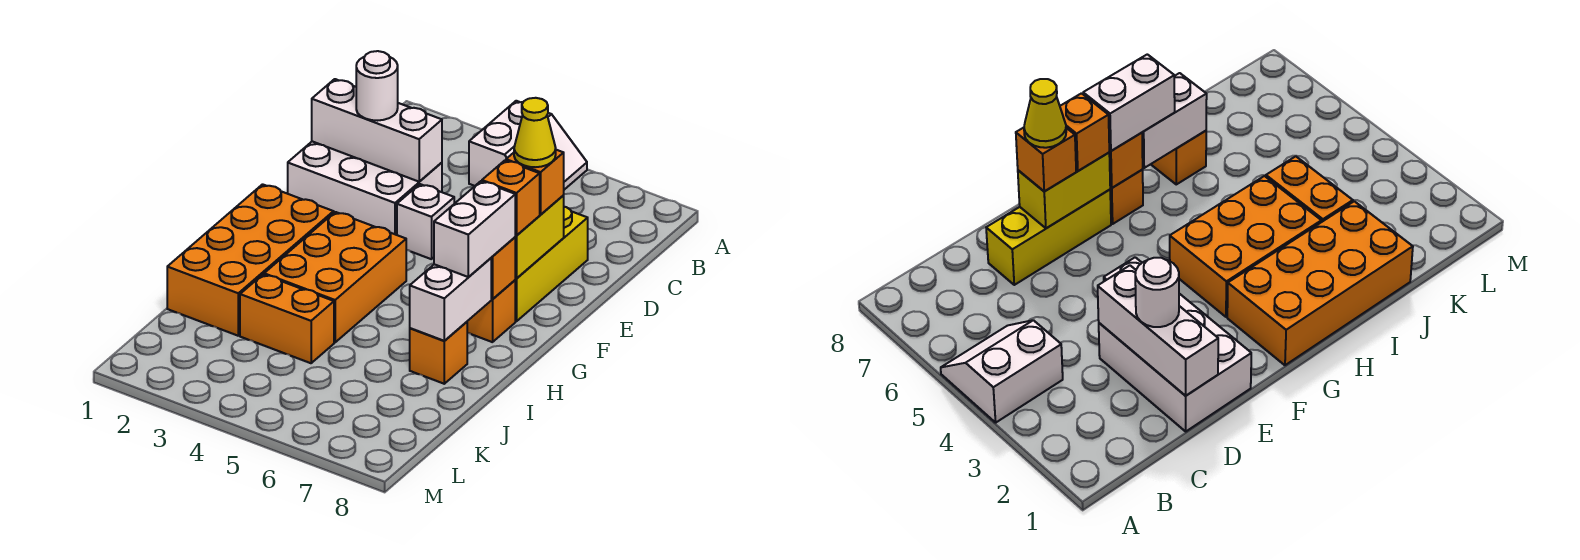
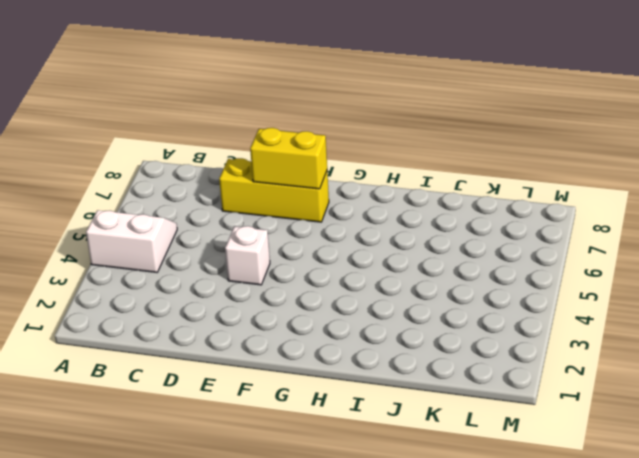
none -> white 2x3 brick [288,141,442,235]
none -> orange 2x4 brick [167,184,334,336]
none -> orange 2x3 brick [264,212,406,342]

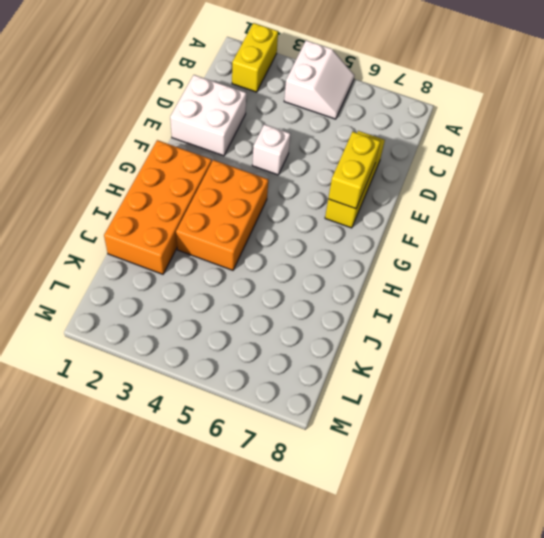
yellow 1x2 brick [232,23,278,92] -> none
white 2x2 brick [170,75,246,156] -> white 2x3 brick [288,141,442,235]
none -> orange 1x1 brick [467,280,515,342]
none -> orange 1x1 brick [410,322,467,384]
none -> orange 1x2 brick [240,274,334,363]

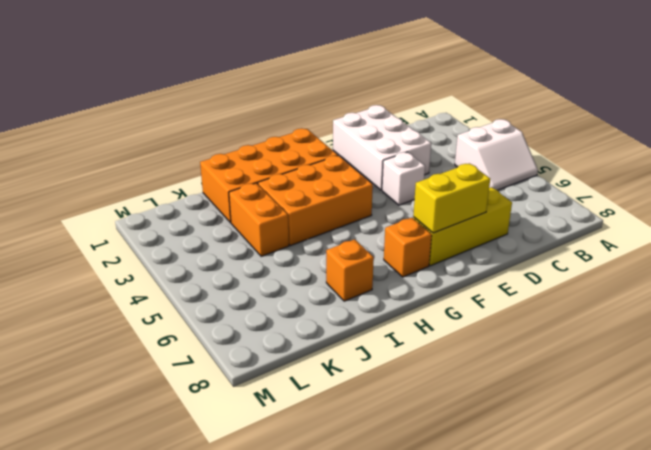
none -> white 1x3 brick [312,79,442,182]
none -> orange 1x1 brick [491,237,515,299]
none -> white 1x2 brick [410,258,491,341]

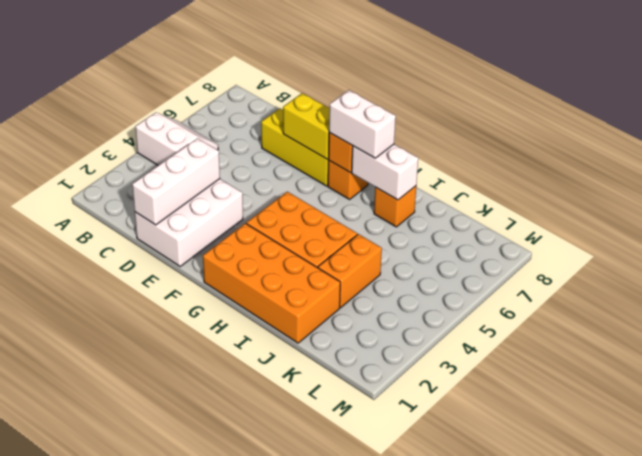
none -> white 1x1 brick [397,184,454,259]
none -> white 1x1 round brick [356,51,398,121]
none -> orange 1x1 brick [506,150,564,215]

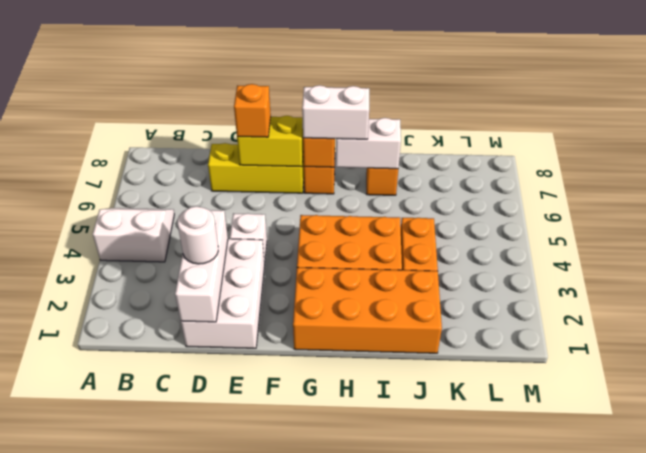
none -> orange 1x1 brick [482,160,540,235]
none -> yellow 1x1 cone [514,98,556,167]

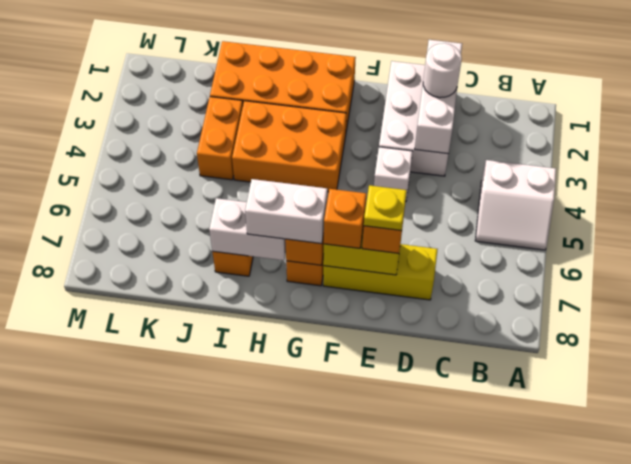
yellow 1x1 plate [364,185,407,231] -> yellow 1x1 cone [514,98,556,167]

